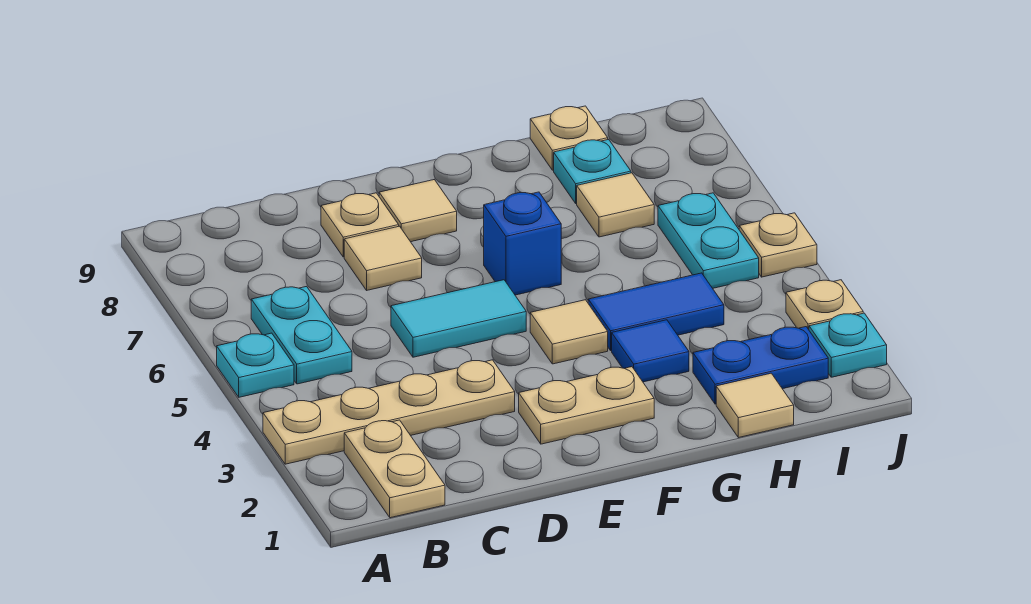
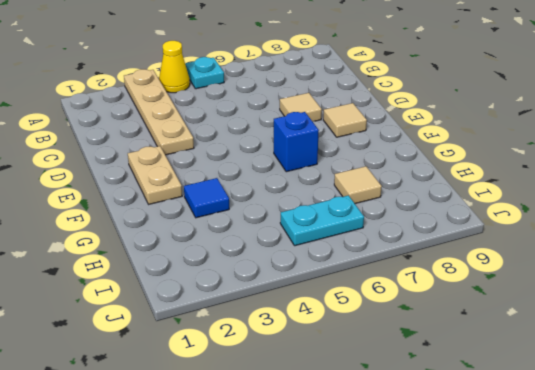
yellow 1x1 cone [159,41,190,93] -> none
none -> tan 1x2 plate [344,420,445,518]
none -> cyan 1x2 plate [251,287,352,384]
none -> cyan 1x2 tile [391,280,526,357]

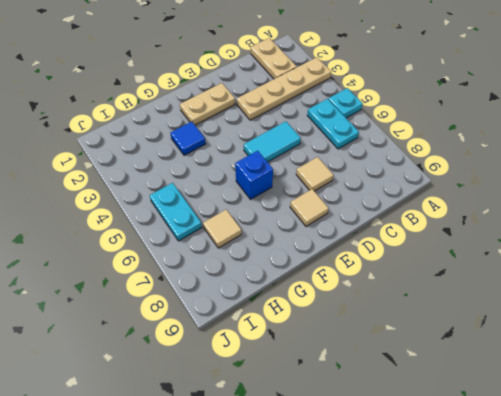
none -> tan 1x1 plate [321,193,399,257]
none -> tan 1x1 tile [530,300,608,364]
none -> blue 1x2 tile [588,273,724,351]

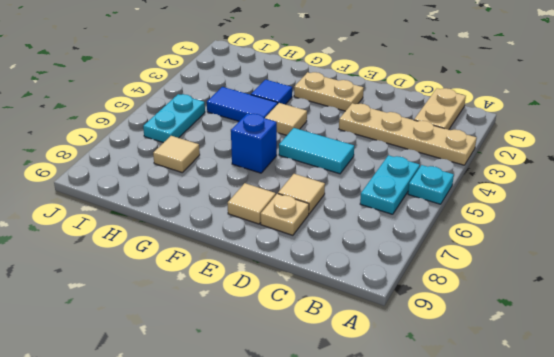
none -> tan 1x1 tile [716,373,794,438]
none -> blue 1x2 plate [693,327,828,404]
none -> cyan 1x1 plate [554,139,631,204]

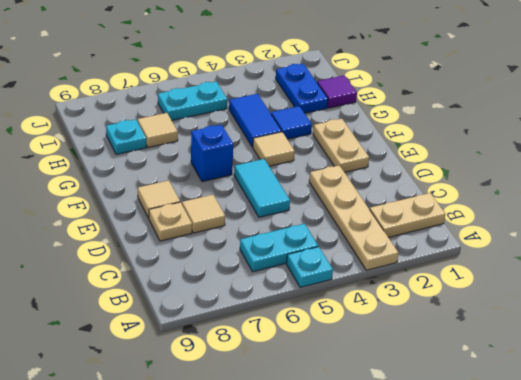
purple 1x1 tile [317,75,357,108] -> tan 1x1 tile [716,373,794,438]
none -> tan 1x1 plate [530,106,608,170]
none -> cyan 1x1 plate [809,313,887,377]
none -> tan 1x1 plate [786,280,863,330]

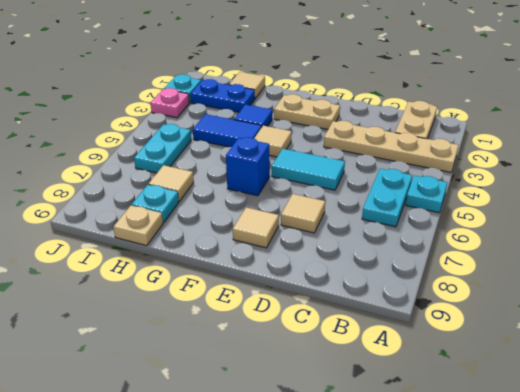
pink 1x1 plate [151,88,189,118] -> tan 1x1 plate [786,280,863,330]
none -> tan 1x1 plate [321,193,399,257]
none -> tan 1x1 plate [739,213,817,277]

